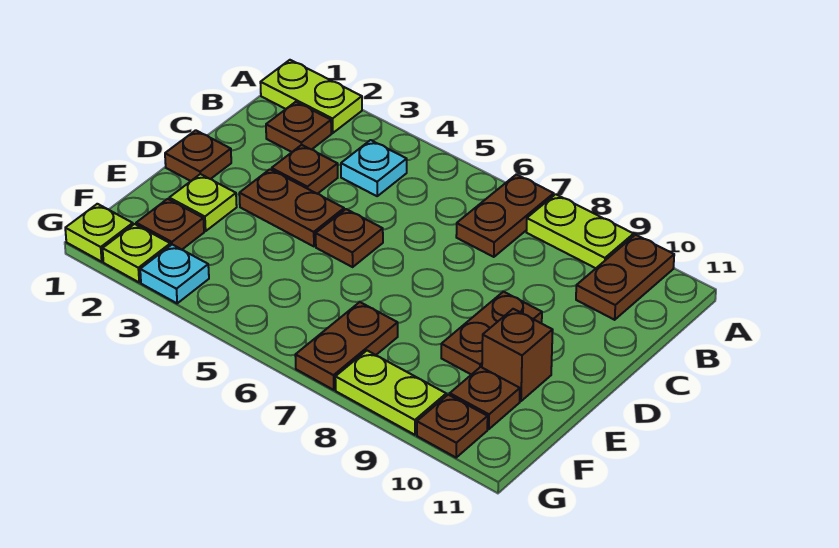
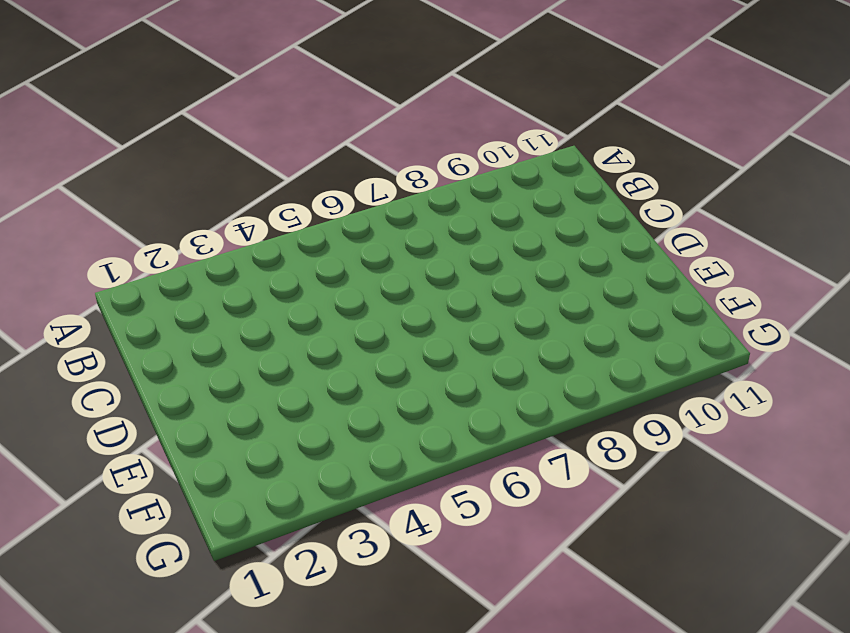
none -> lime 1x2 plate [260,60,362,133]
none -> brown 1x2 plate [456,174,554,257]
none -> lime 1x2 plate [526,194,634,268]

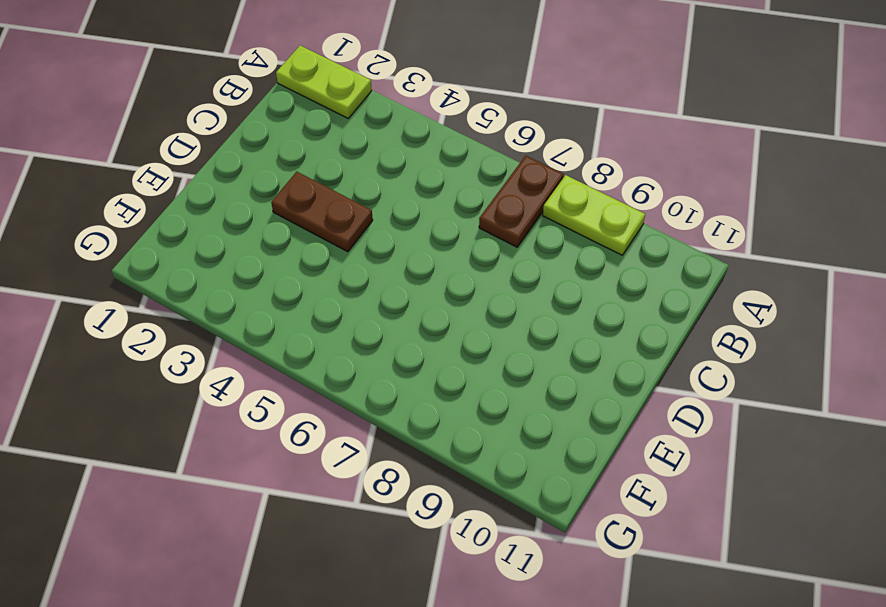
none -> brown 1x2 plate [576,235,674,320]
none -> brown 1x1 plate [266,102,331,152]
none -> cyan 1x1 plate [341,140,407,196]

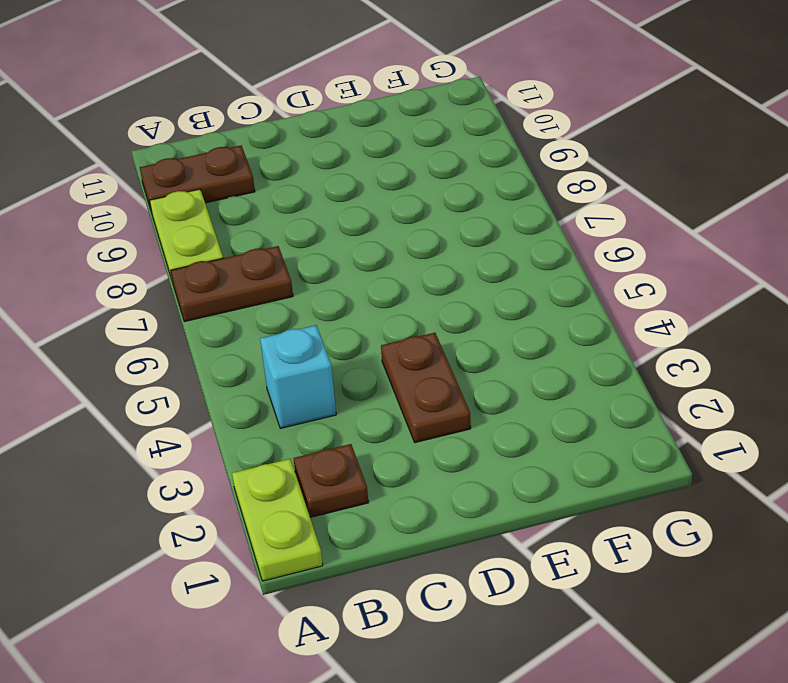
cyan 1x1 brick [260,325,336,428] -> cyan 1x1 plate [341,140,407,196]
none -> brown 1x1 plate [272,145,338,194]
none -> brown 1x1 plate [165,130,231,181]
none -> brown 1x1 plate [316,209,383,267]

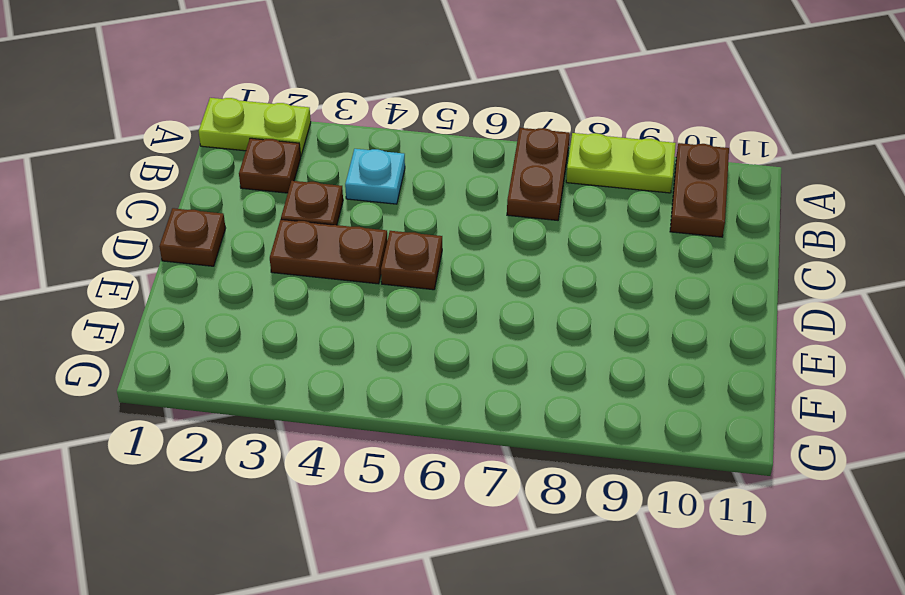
none -> brown 1x2 plate [441,292,542,375]
none -> lime 1x1 plate [169,174,237,231]
none -> brown 1x1 brick [482,309,553,401]

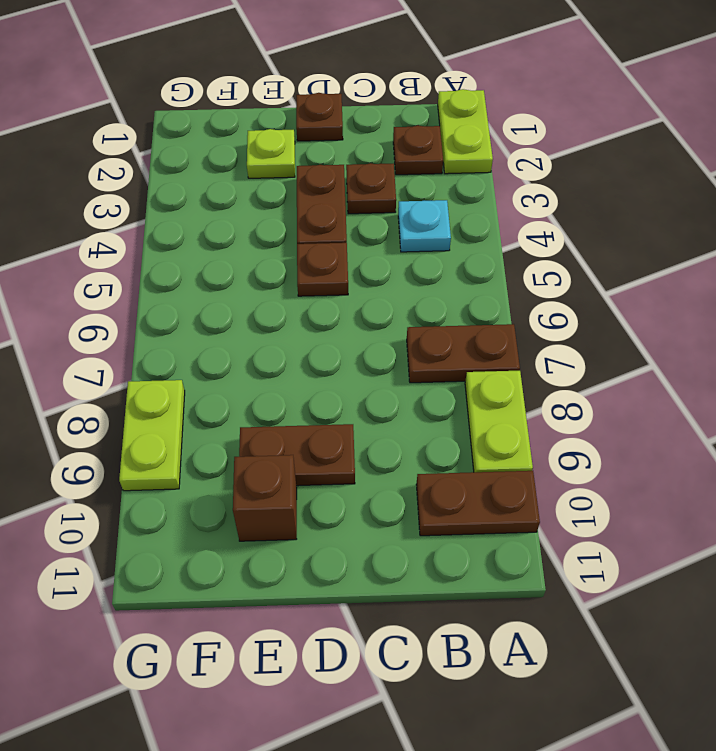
none -> brown 1x1 plate [136,199,204,250]
none -> brown 1x2 plate [295,302,398,390]
none -> brown 1x1 plate [450,367,520,429]

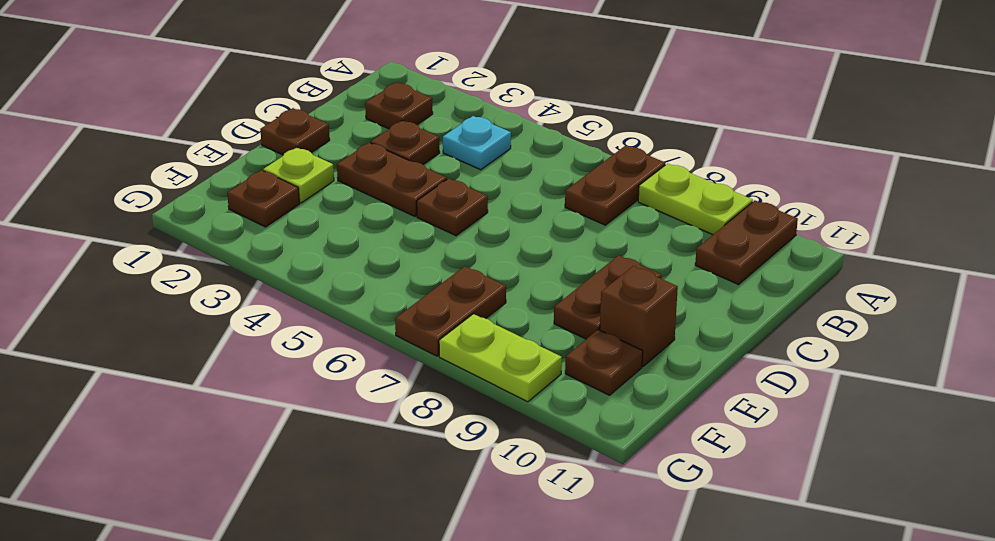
none -> lime 1x2 plate [260,60,362,133]
none -> lime 1x1 plate [65,204,133,262]
none -> lime 1x1 plate [103,224,170,282]

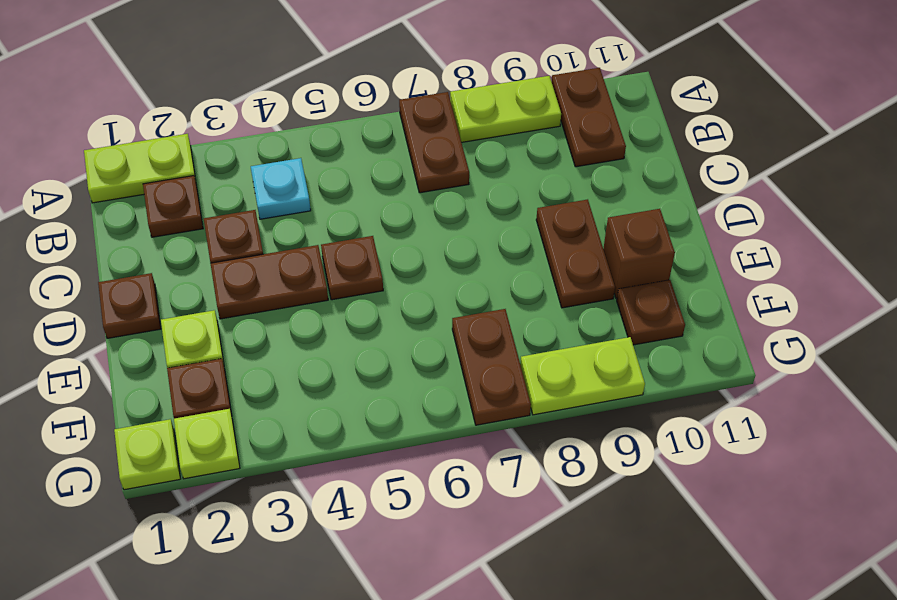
none -> cyan 1x1 plate [140,245,209,303]
none -> brown 1x1 plate [417,395,488,457]

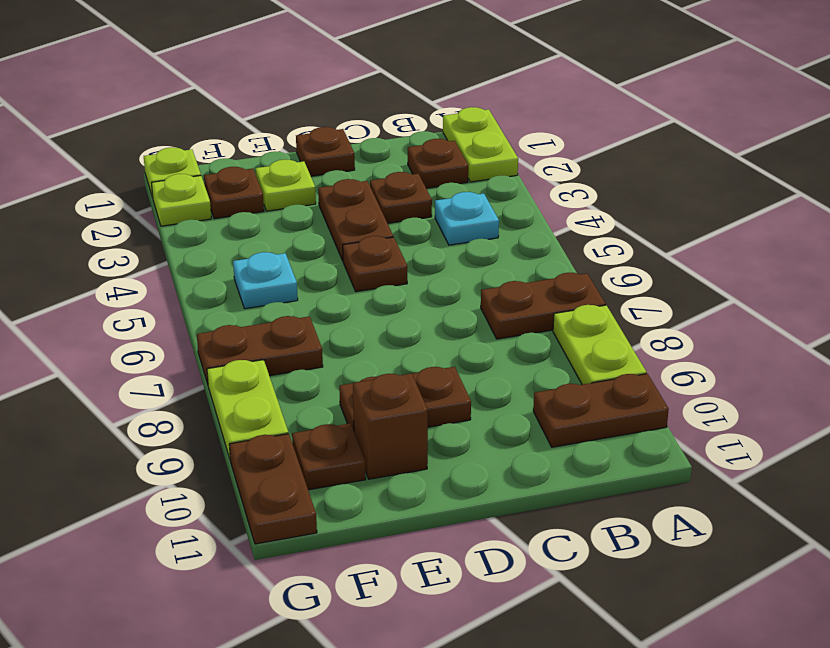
cyan 1x1 plate [233,252,298,309] -> cyan 1x1 plate moved to [140,245,209,303]
brown 1x2 plate [229,434,317,544] -> brown 1x1 plate [417,395,488,457]

